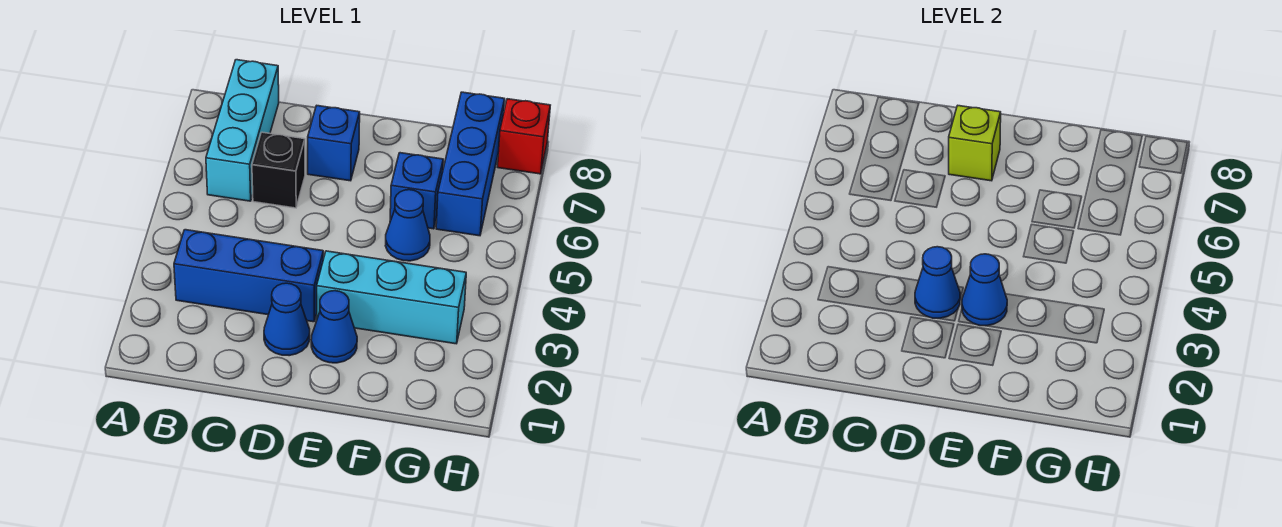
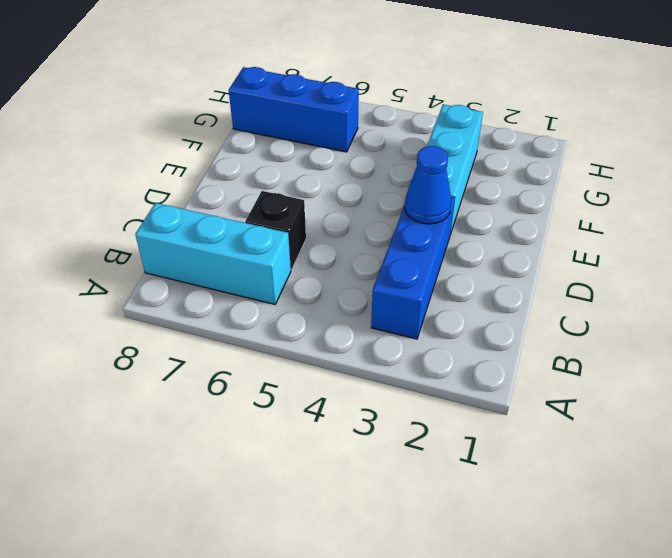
none -> blue 1x1 cone [264,283,310,356]
none -> blue 1x1 brick [308,106,360,181]
none -> blue 1x1 cone [311,291,357,363]

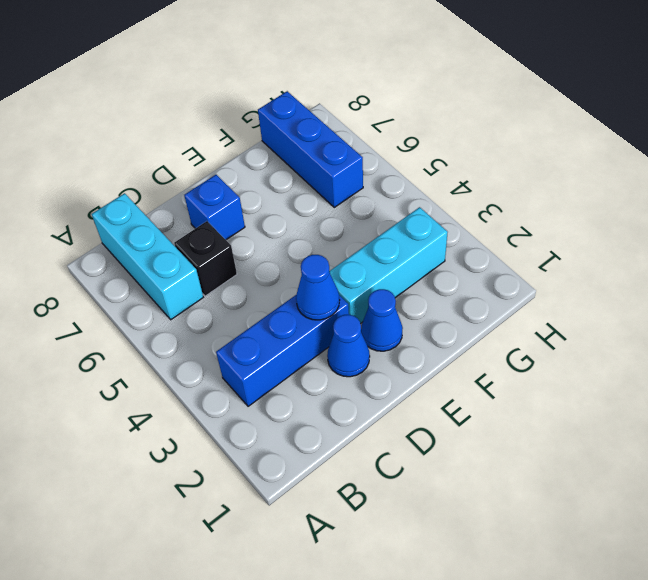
none -> blue 1x1 cone [385,190,430,261]
none -> blue 1x1 brick [390,153,443,229]
none -> red 1x1 brick [498,99,550,174]

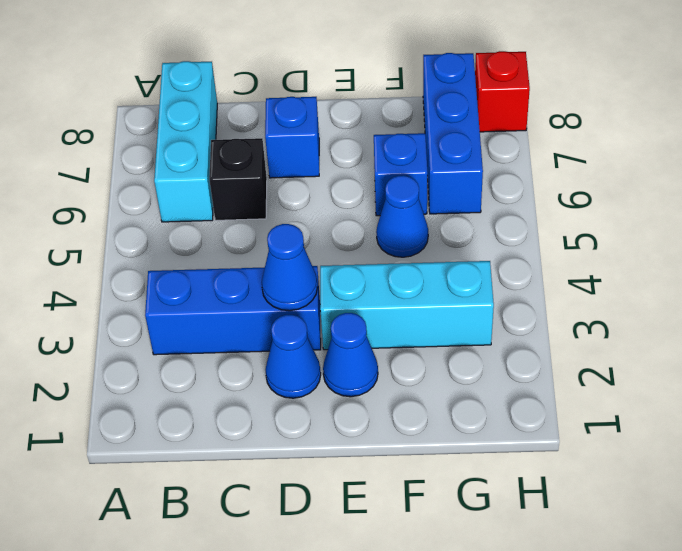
none -> lime 1x1 brick [949,106,1001,181]
none -> blue 1x1 cone [962,254,1007,326]

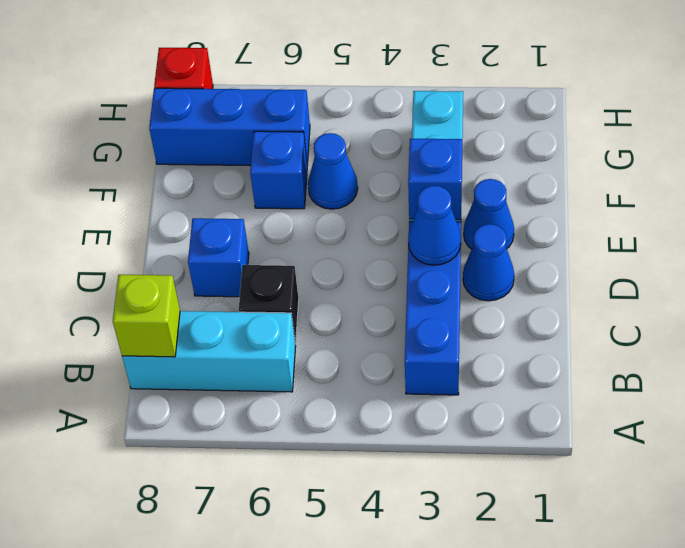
lime 1x1 brick [113,275,180,357] -> lime 1x1 brick moved to [949,106,1001,181]
blue 1x1 brick [408,139,462,220] -> blue 1x1 cone [962,254,1007,326]

